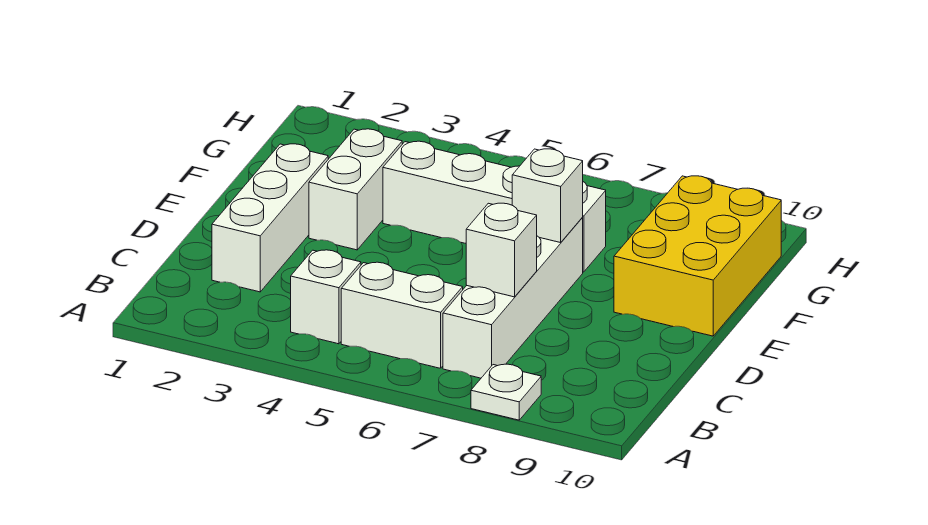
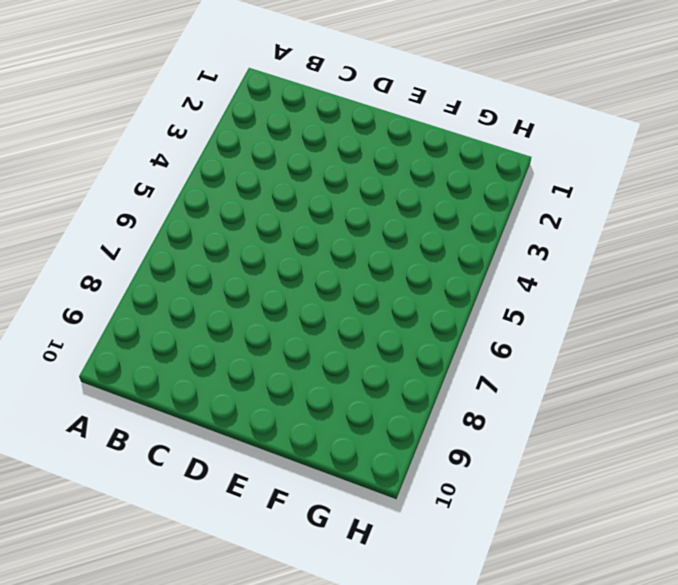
none -> white 1x1 plate [471,364,541,420]
none -> white 1x1 brick [291,250,361,344]

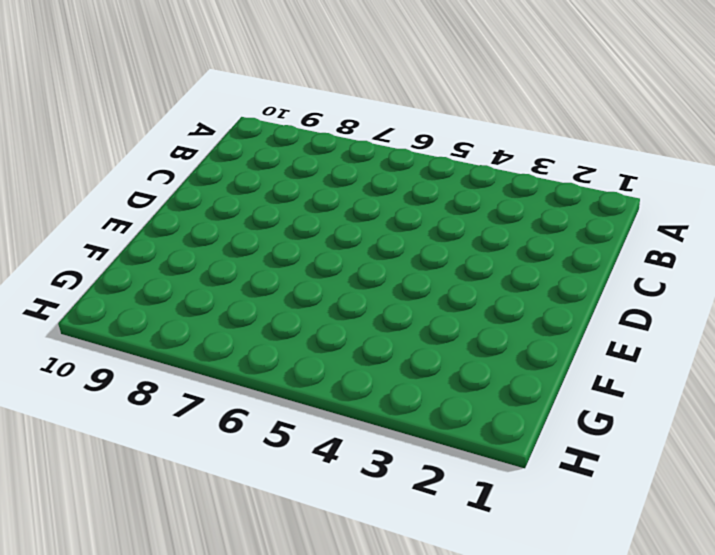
none -> white 1x1 plate [471,364,541,420]
none -> white 1x1 brick [291,250,361,344]

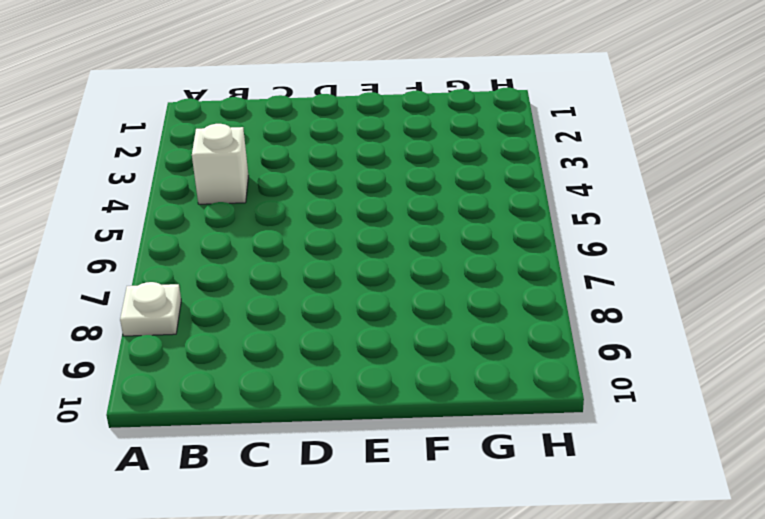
none -> white 1x2 brick [341,262,463,368]
none -> white 1x4 brick [443,218,583,378]

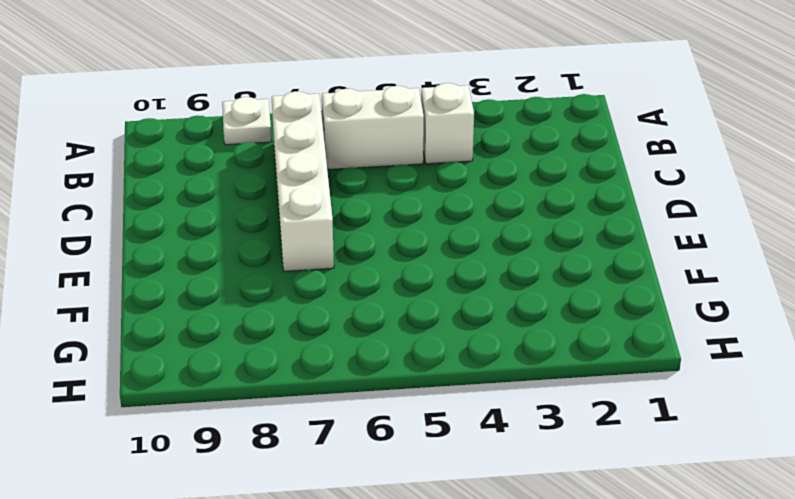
none -> white 1x3 brick [212,144,328,292]
none -> white 1x2 brick [309,129,402,250]

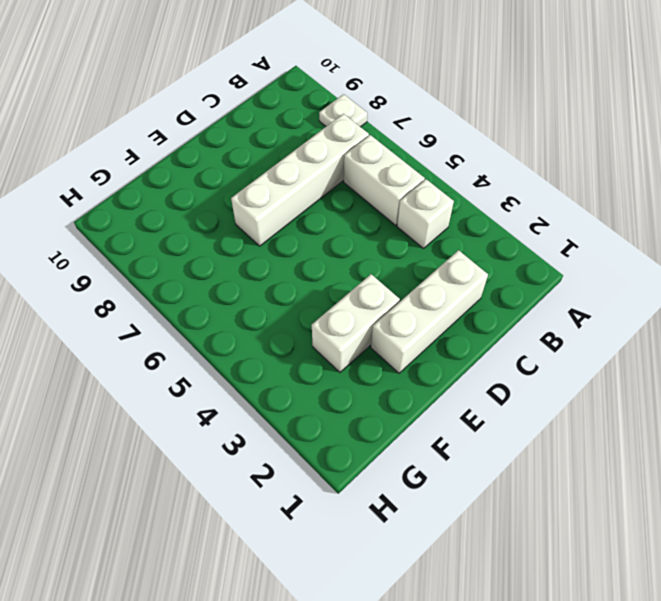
none -> yellow 2x3 brick [614,176,781,336]
none -> white 1x4 brick [383,141,606,272]

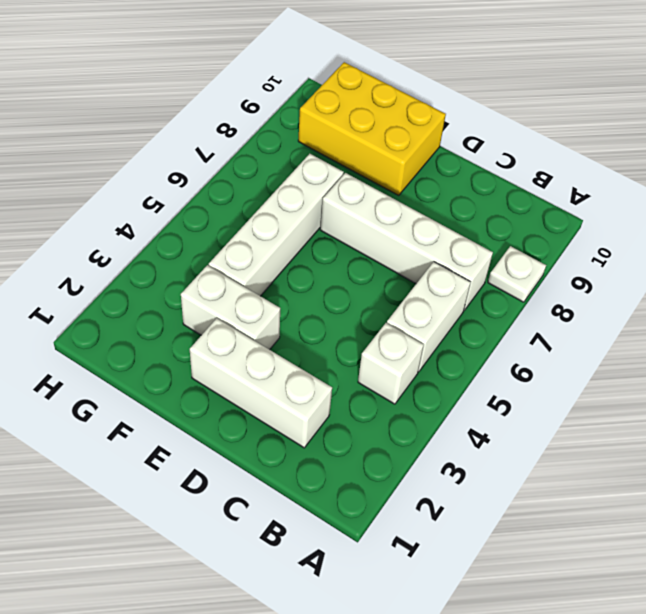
none -> white 1x1 brick [466,203,537,297]
none -> white 1x1 brick [512,149,583,243]

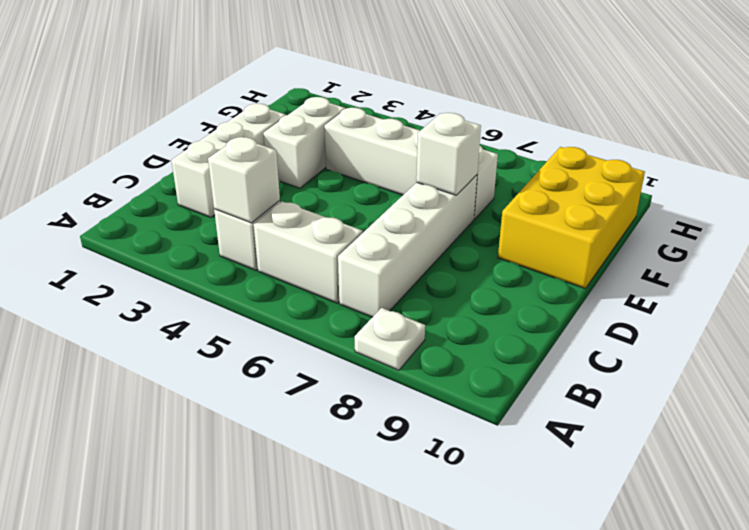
white 1x1 brick [208,137,280,223] -> white 1x1 brick moved to [466,203,537,297]

